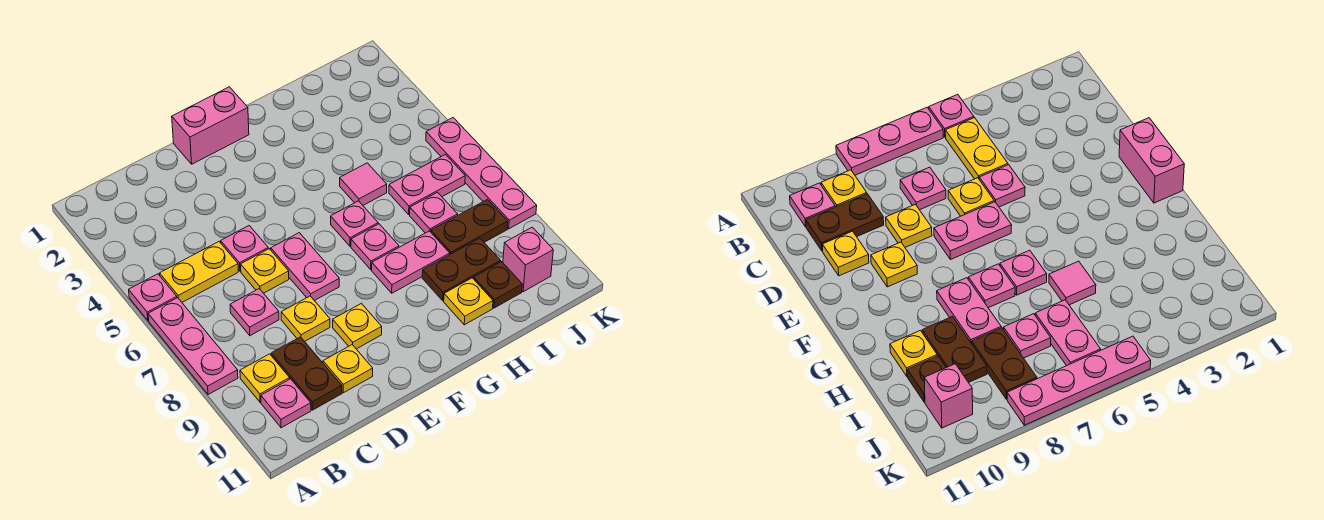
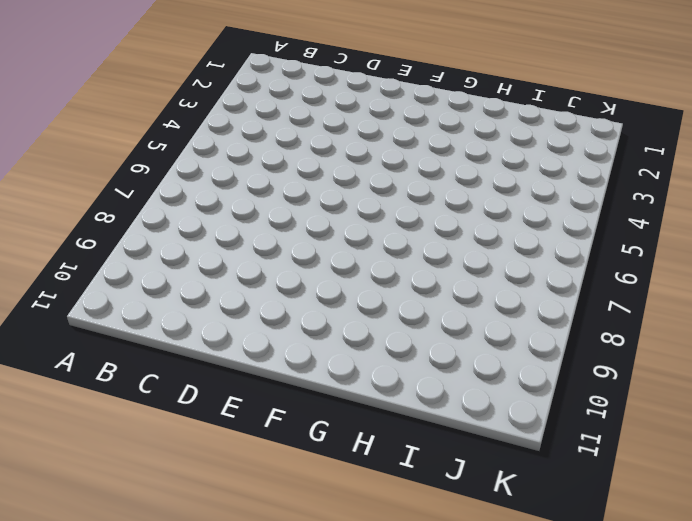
none -> pink 1x1 plate [129,274,177,321]
none -> pink 1x3 plate [148,298,238,395]
none -> yellow 1x2 plate [160,242,238,302]

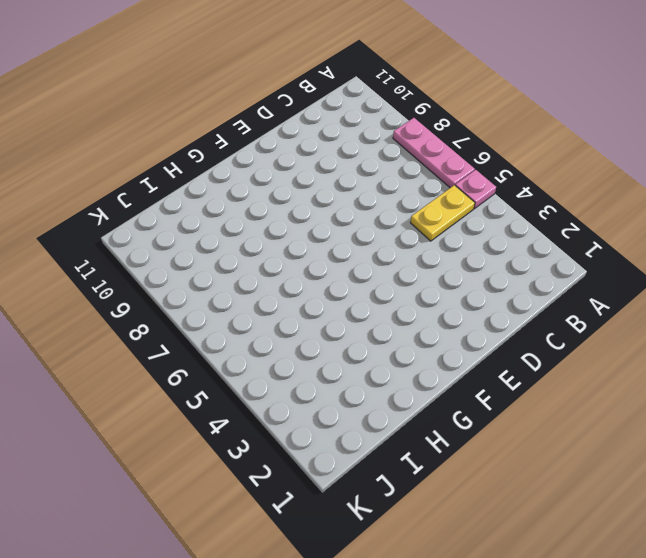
none -> yellow 1x1 plate [240,354,290,402]
none -> pink 1x1 plate [261,379,311,428]
none -> pink 1x1 plate [230,289,279,336]

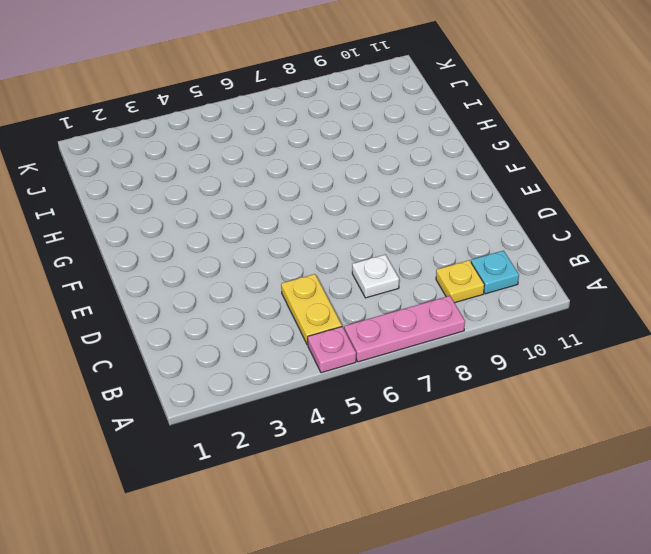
cyan 1x1 plate [471,251,519,294] -> pink 1x1 plate [261,379,311,428]
white 1x1 plate [352,255,399,298] -> pink 1x1 plate [230,289,279,336]
none -> brown 1x2 plate [271,337,342,410]
none -> pink 1x1 plate [221,226,268,271]
none -> yellow 1x1 plate [241,249,289,293]

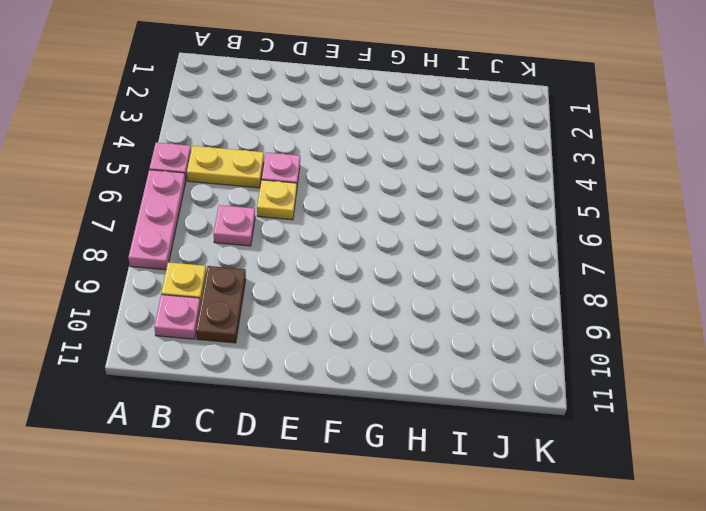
none -> yellow 1x1 plate [281,296,330,341]
none -> yellow 1x1 plate [323,345,373,393]
none -> pink 1x2 brick [172,87,249,164]

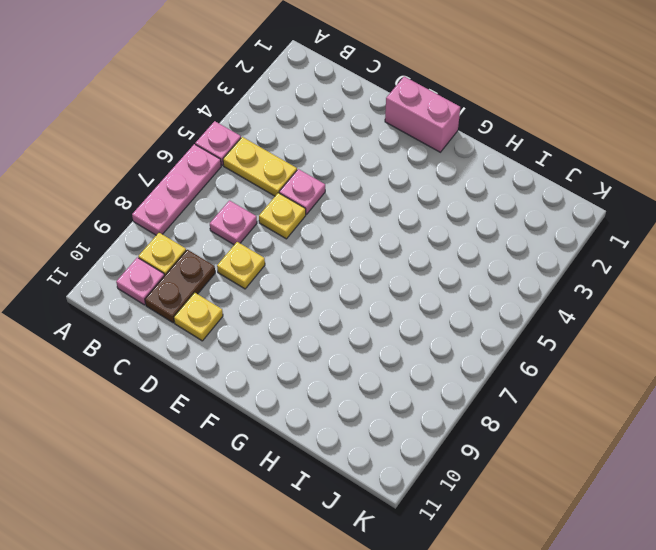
none -> pink 1x2 plate [271,233,339,301]
none -> yellow 1x1 plate [333,303,382,349]
none -> pink 1x1 plate [331,201,378,246]

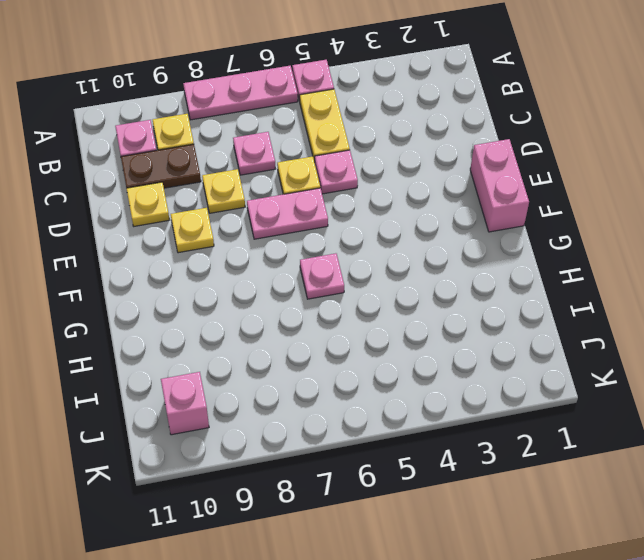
none -> pink 1x1 plate [351,224,399,269]
none -> pink 1x2 plate [372,231,450,293]
none -> pink 1x1 tile [340,163,387,205]

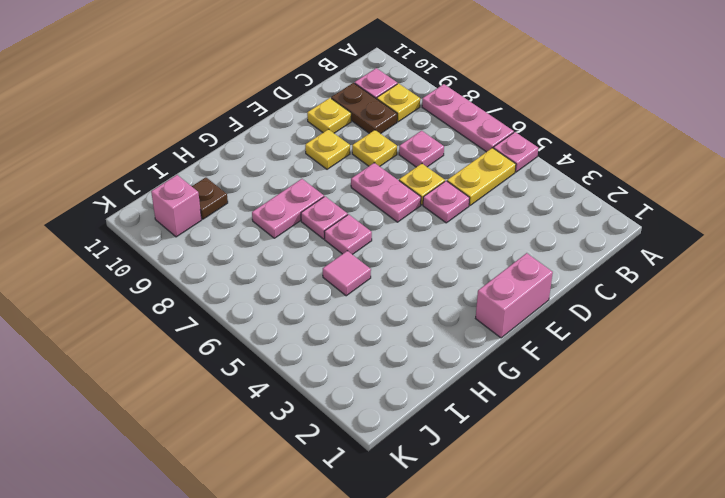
none -> brown 1x2 plate [422,238,501,301]
none -> yellow 1x1 plate [444,278,493,325]
none -> pink 1x2 plate [389,155,465,214]

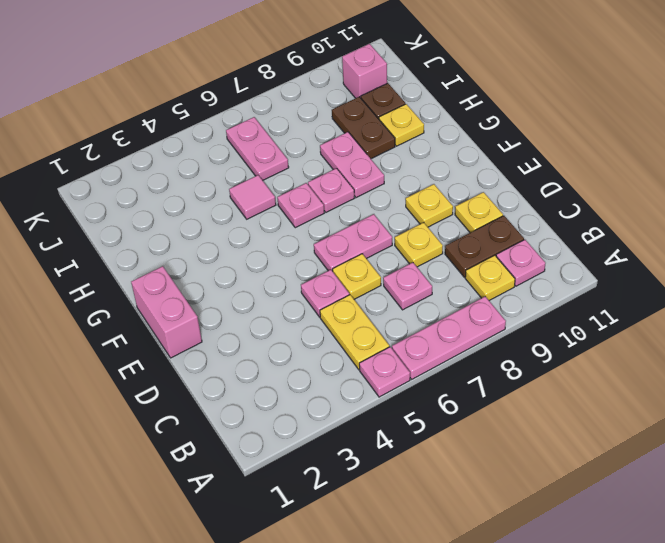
none -> pink 1x1 plate [410,192,458,233]
none -> brown 1x2 plate [431,199,508,254]
none -> pink 1x4 plate [426,118,537,229]

